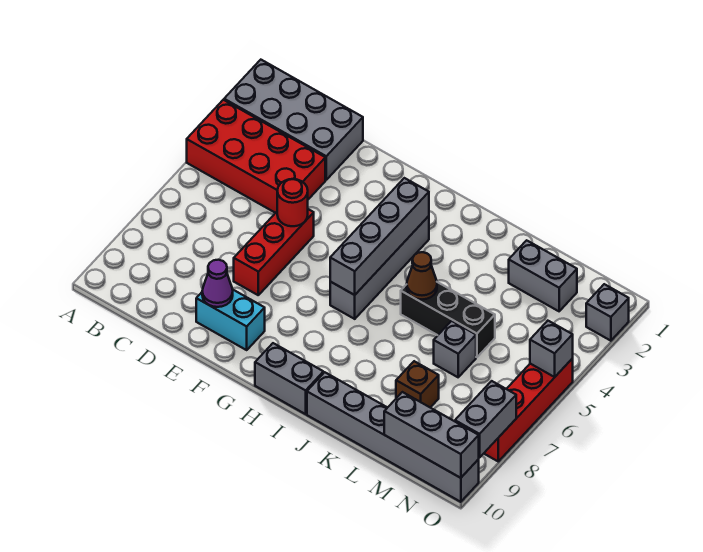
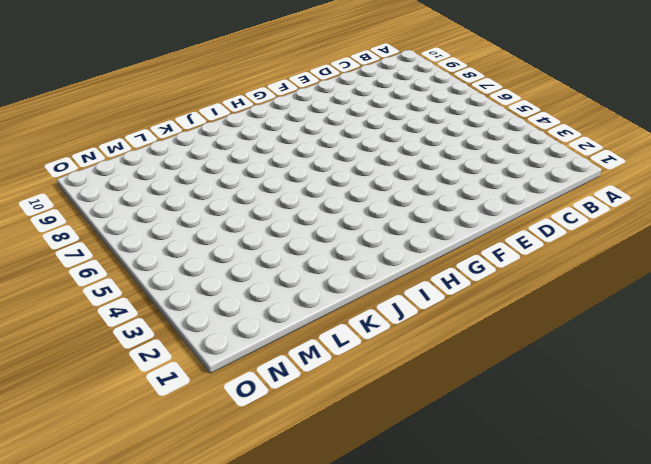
none -> grey 2x4 brick [224,60,363,180]
none -> red 2x4 brick [187,100,325,213]
none -> red 1x3 brick [234,209,314,295]

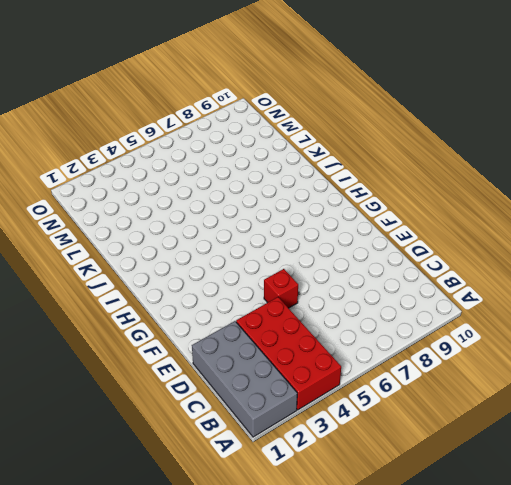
red 1x1 brick [264,269,298,308] -> red 1x3 brick [234,209,314,295]
none -> cyan 1x2 brick [196,289,265,350]
none -> grey 1x4 brick [330,216,429,319]
none -> grey 1x2 brick [255,343,323,414]

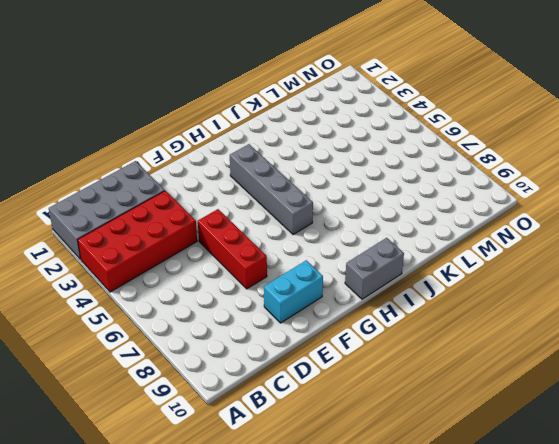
none -> black 1x3 brick [401,282,495,357]
none -> grey 1x6 brick [307,372,479,502]
none -> grey 1x2 brick [509,240,577,311]

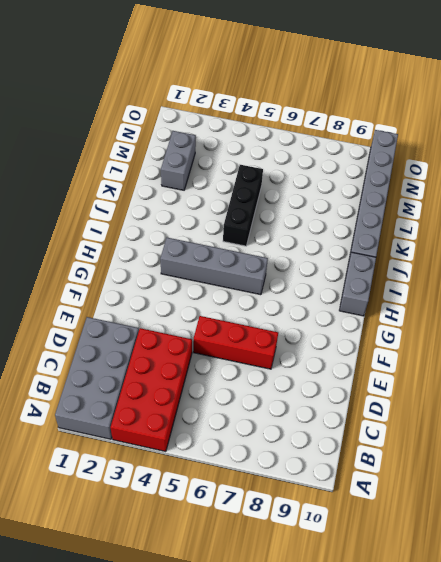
none -> cyan 1x2 brick [196,289,265,350]
none -> grey 1x1 brick [434,321,476,377]
none -> brown 1x1 brick [396,361,439,407]

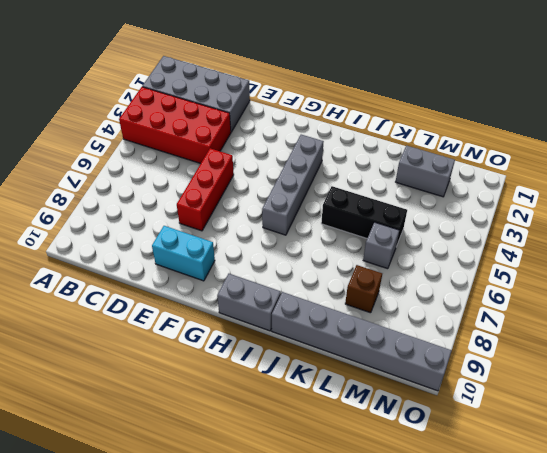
none -> grey 1x1 brick [586,284,629,341]
none -> red 1x4 brick [484,359,573,461]
none -> red 1x1 round brick [277,179,308,226]

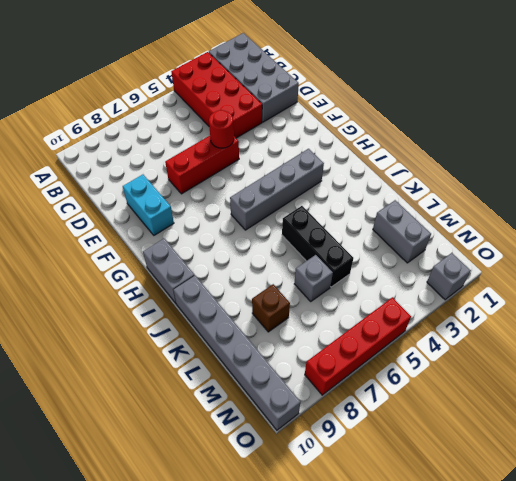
none -> purple 1x1 cone [202,260,233,307]
none -> grey 1x4 brick [330,178,429,295]
none -> brown 1x1 cone [407,252,437,299]

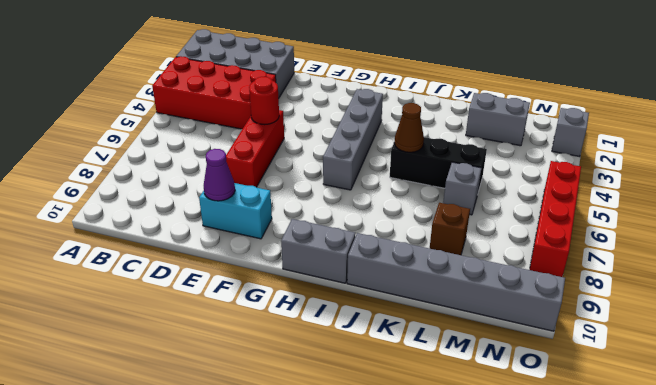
none -> grey 1x4 brick [330,178,429,295]
none -> grey 1x3 brick [384,392,479,478]
none -> grey 1x1 brick [530,321,573,377]

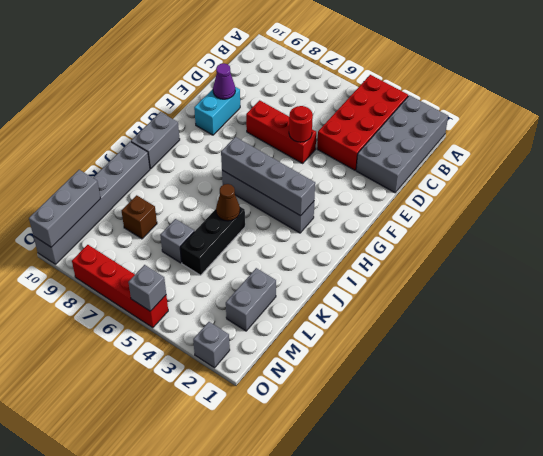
none -> grey 1x2 brick [455,381,516,458]

